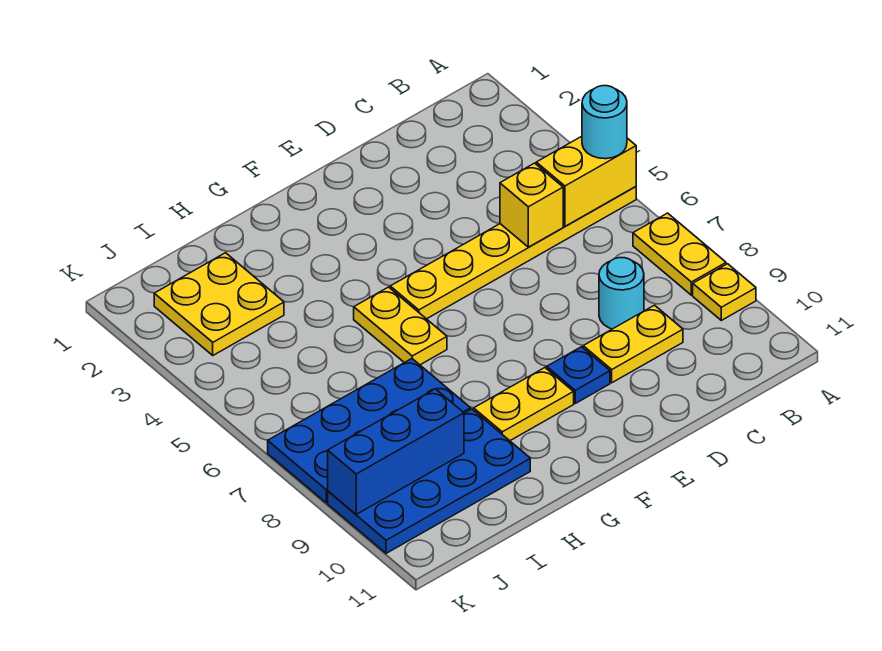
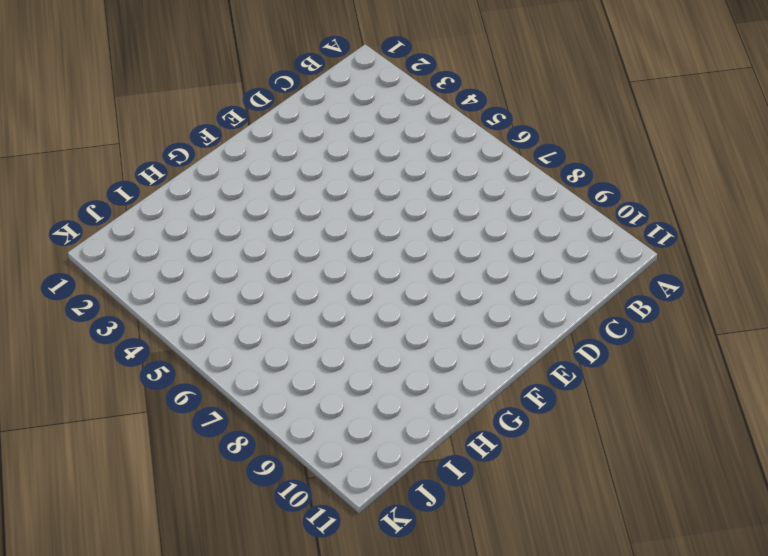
none -> yellow 1x6 plate [390,187,636,319]
none -> yellow 1x2 plate [633,213,726,295]
none -> yellow 1x1 plate [693,264,756,320]

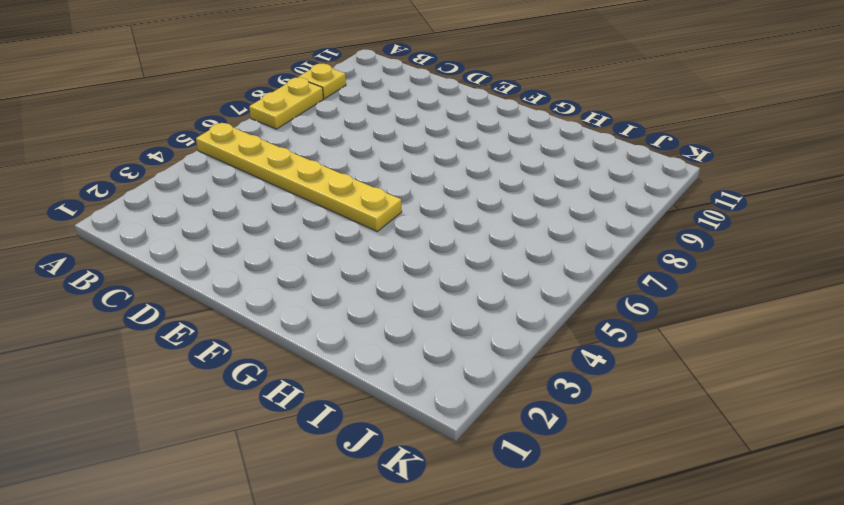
none -> cyan 1x1 round brick [599,258,644,329]
none -> yellow 1x2 plate [583,305,683,383]
none -> blue 1x1 plate [547,347,610,403]

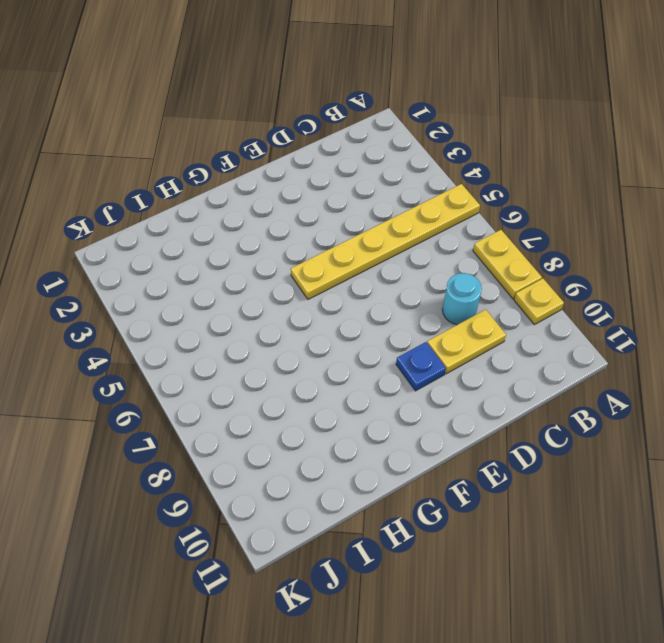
none -> yellow 1x2 plate [474,368,574,441]
none -> yellow 1x2 plate [354,287,447,365]
none -> blue 2x4 plate [268,359,471,503]

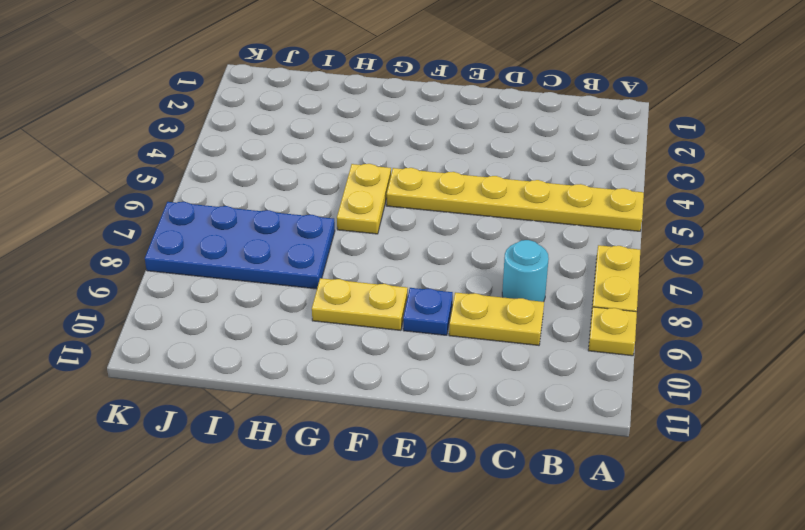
none -> blue 2x4 plate [328,409,530,553]
none -> yellow 2x2 plate [154,253,284,355]
none -> yellow 1x2 brick [536,136,636,226]

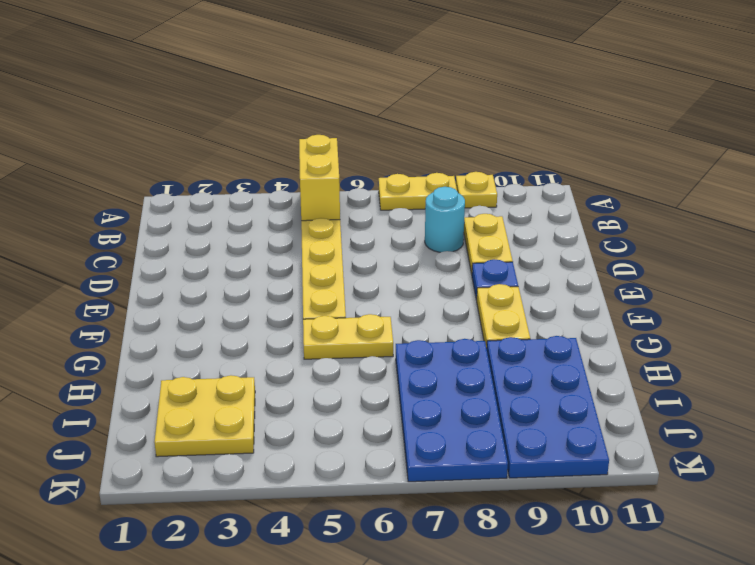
none -> yellow 1x1 brick [500,163,563,247]
none -> blue 1x3 brick [328,389,464,514]
none -> cyan 1x1 round brick [582,86,627,159]

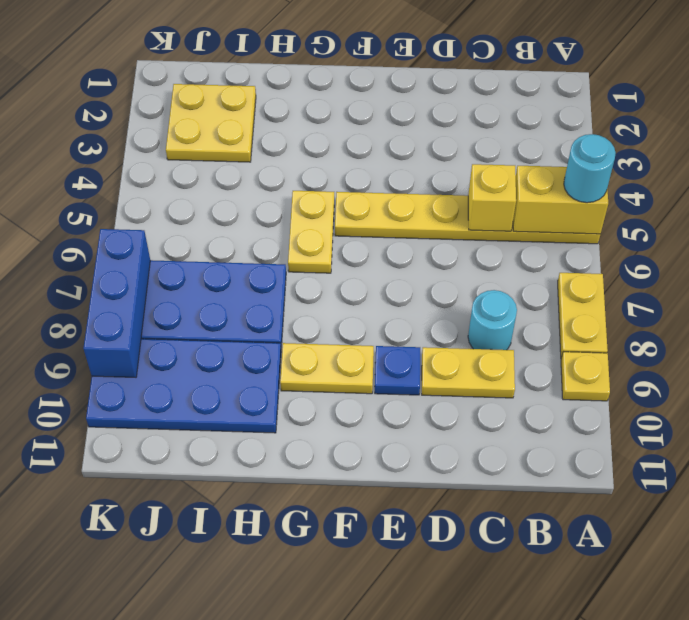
blue 1x3 brick [83,229,150,377] -> blue 1x3 brick turned to [328,389,464,514]

